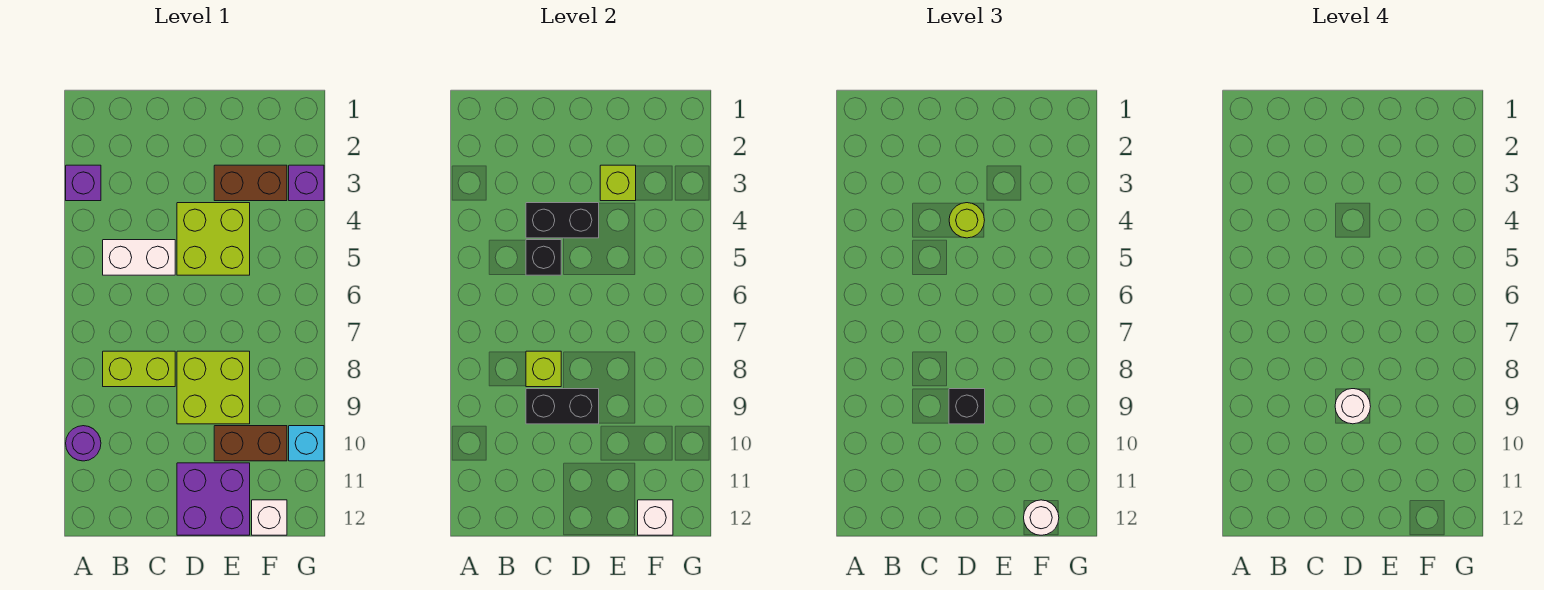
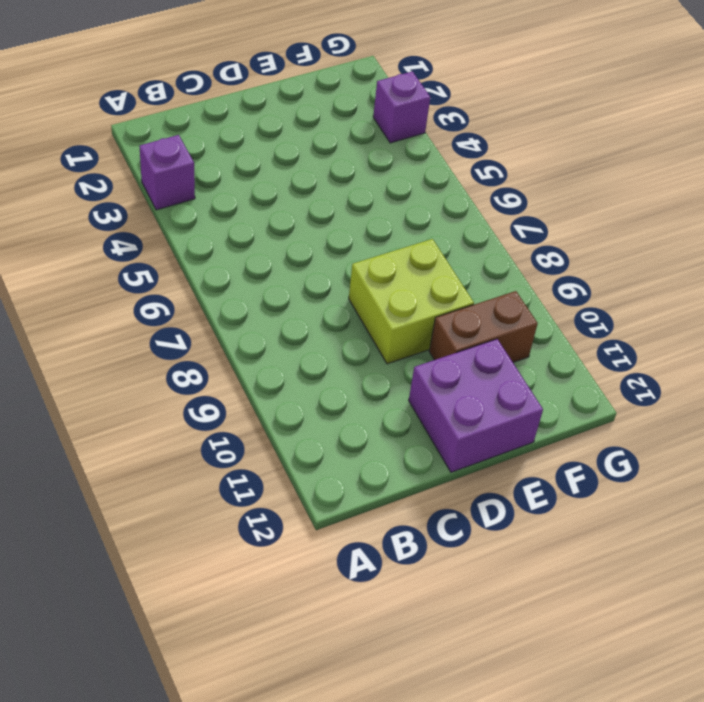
none -> purple 1x1 round brick [66,426,101,461]
none -> white 1x2 brick [103,240,175,275]
none -> lime 1x2 brick [103,351,175,387]

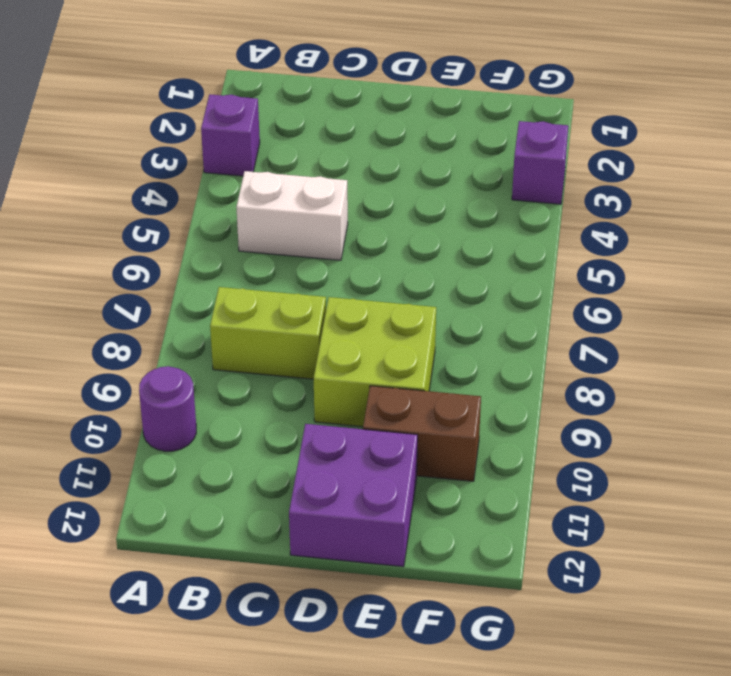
none -> lime 2x2 brick [177,203,250,275]
none -> brown 1x2 brick [214,165,287,201]
none -> white 1x1 brick [252,500,287,535]

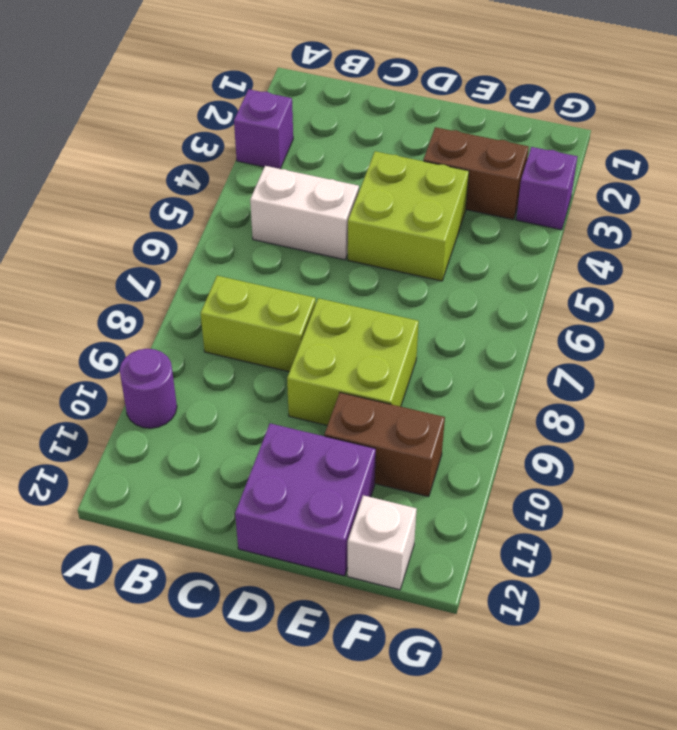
none -> cyan 1x1 brick [289,426,324,461]
none -> black 1x2 brick [526,203,599,238]
none -> black 1x1 brick [526,240,561,275]

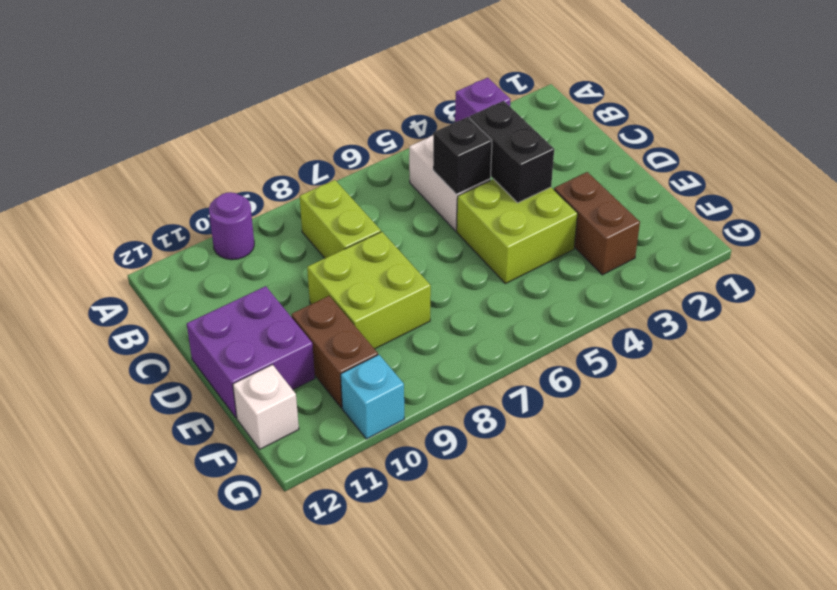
none -> purple 1x1 brick [289,165,324,201]
none -> lime 1x1 brick [526,351,561,387]
none -> black 1x2 brick [526,389,599,424]

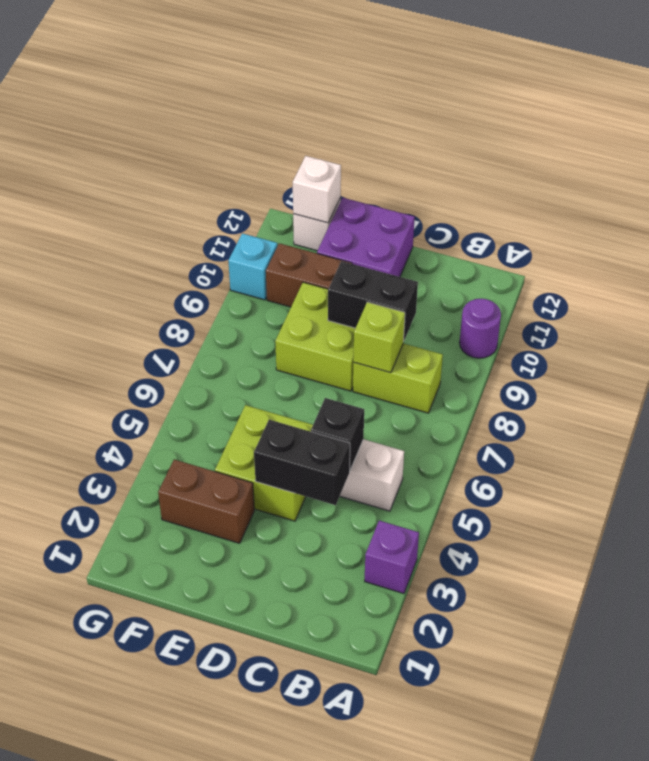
none -> purple 1x1 brick [289,165,324,201]
none -> lime 1x1 brick [600,165,636,201]
none -> lime 1x1 round brick [949,203,985,238]

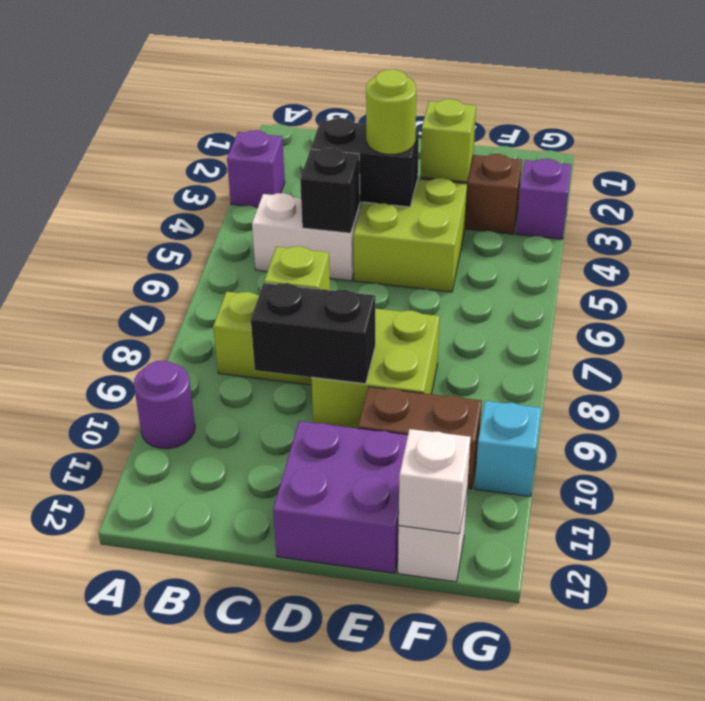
none -> black 1x1 brick [949,389,985,424]
none -> white 1x1 round brick [1024,500,1059,535]
none -> white 1x1 round brick [1335,389,1371,424]

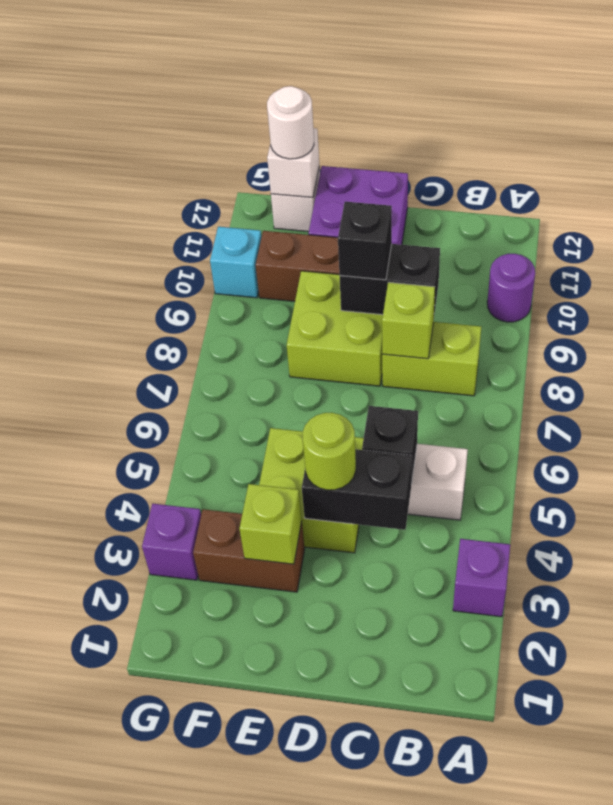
none -> white 1x1 round brick [1335,389,1371,424]

